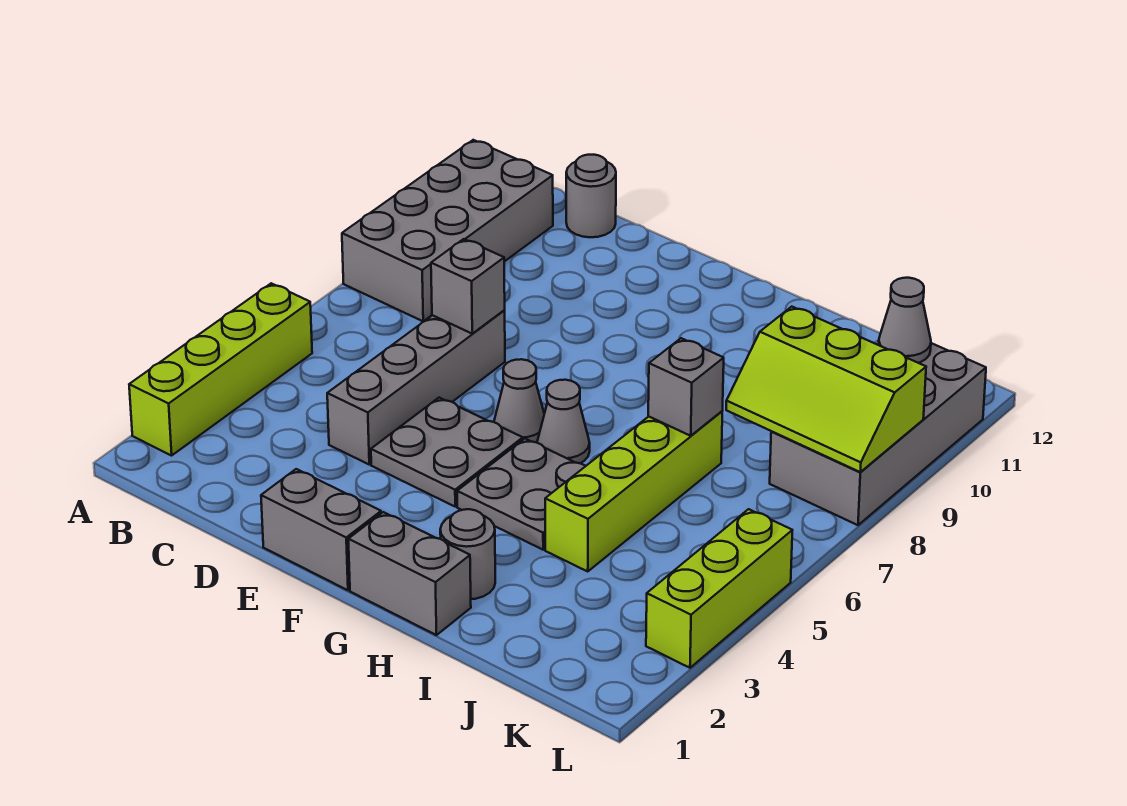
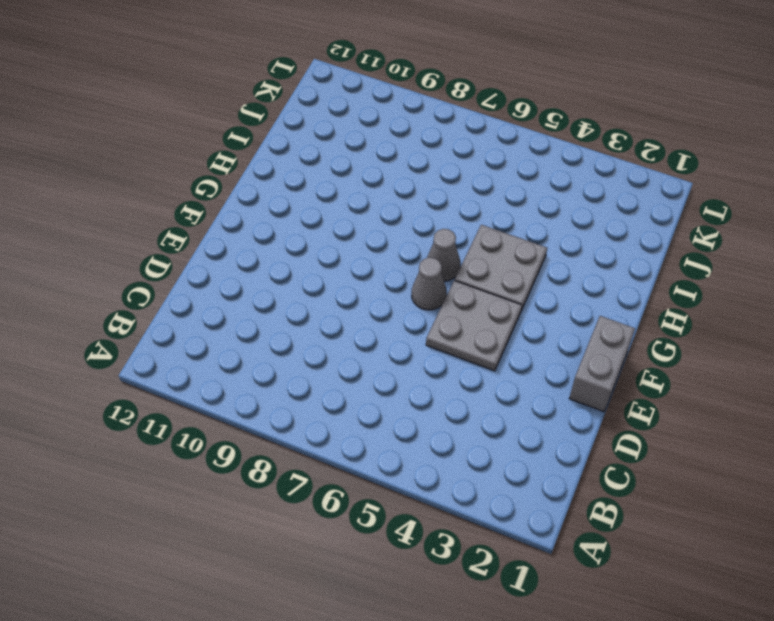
none -> lime 1x4 brick [129,283,312,456]
none -> grey 2x4 brick [342,140,553,321]
none -> grey 1x1 round brick [566,155,616,237]

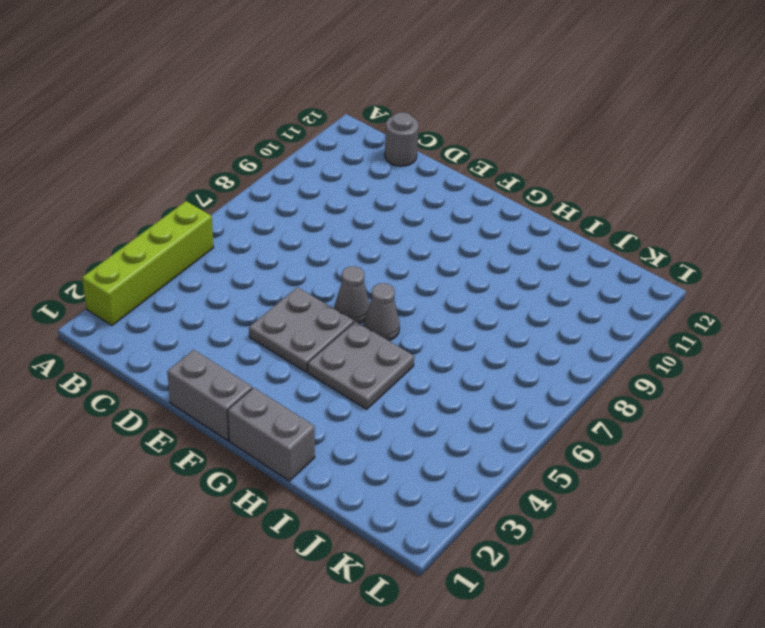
none -> grey 2x4 brick [342,140,553,321]
none -> grey 1x4 brick [327,311,505,464]
none -> grey 1x1 round brick [440,509,495,599]

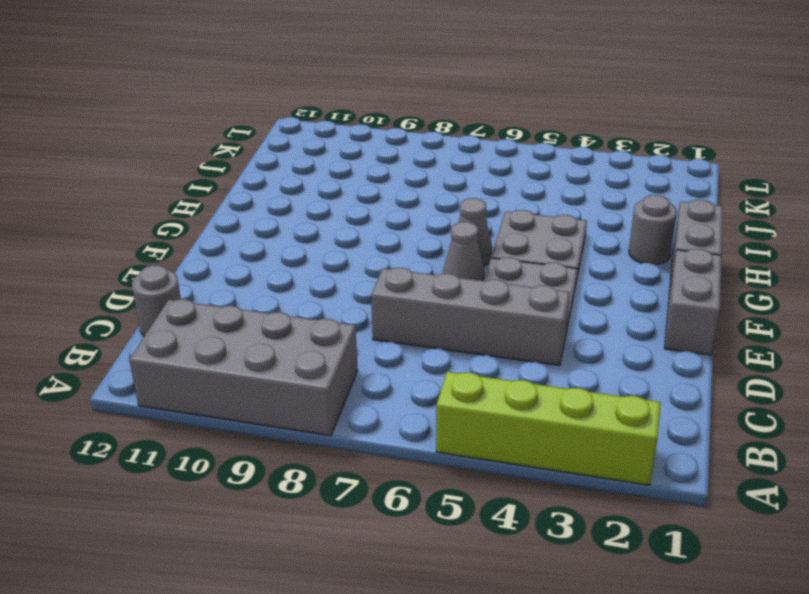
none -> lime 1x4 brick [545,411,722,571]
none -> grey 2x4 brick [770,343,986,525]
none -> lime 1x3 brick [646,509,792,668]

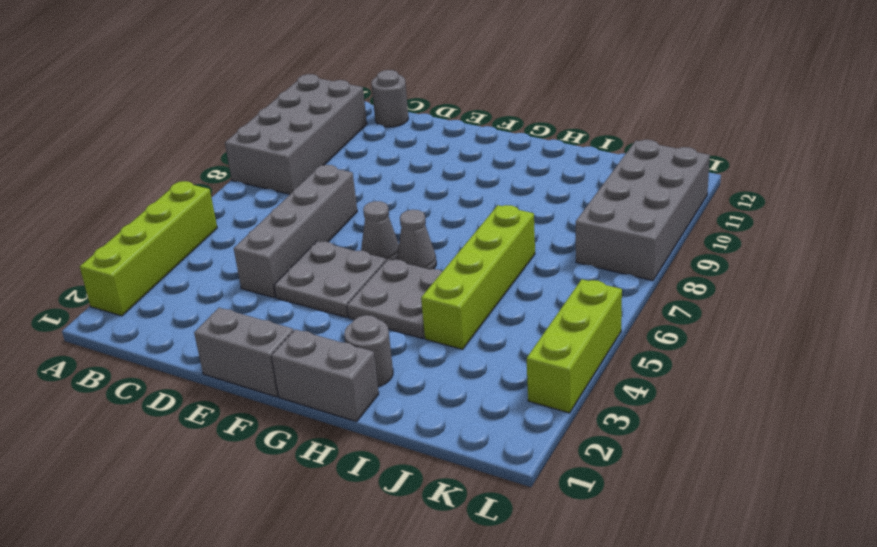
none -> grey 1x1 brick [431,239,505,334]
none -> grey 1x1 brick [648,338,724,436]
none -> lime 2x3 slope [726,307,926,472]

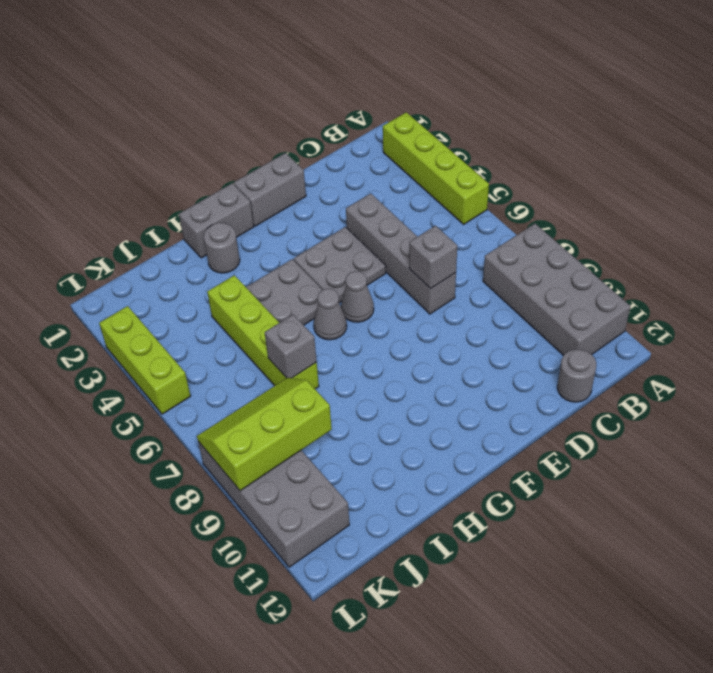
none -> grey 1x1 cone [879,278,931,363]

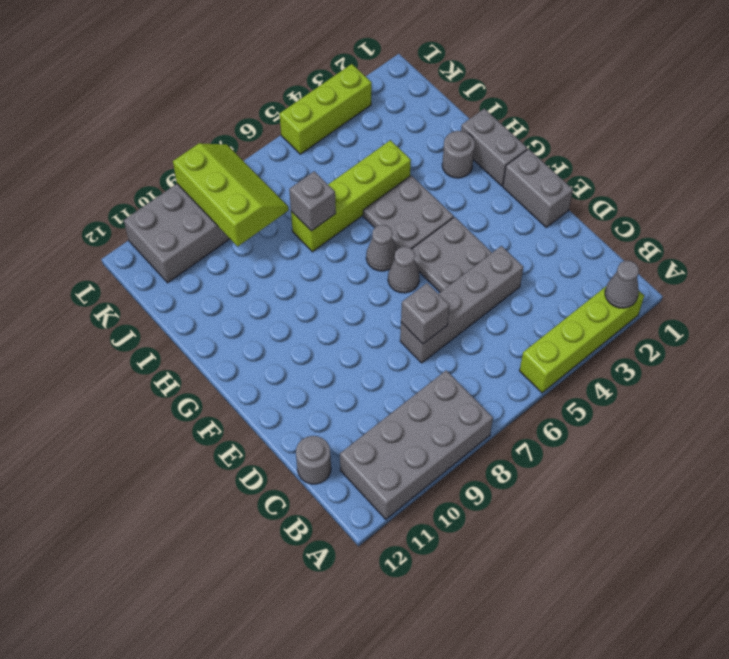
grey 1x1 cone [605,261,639,308] -> grey 1x1 cone moved to [879,278,931,363]

